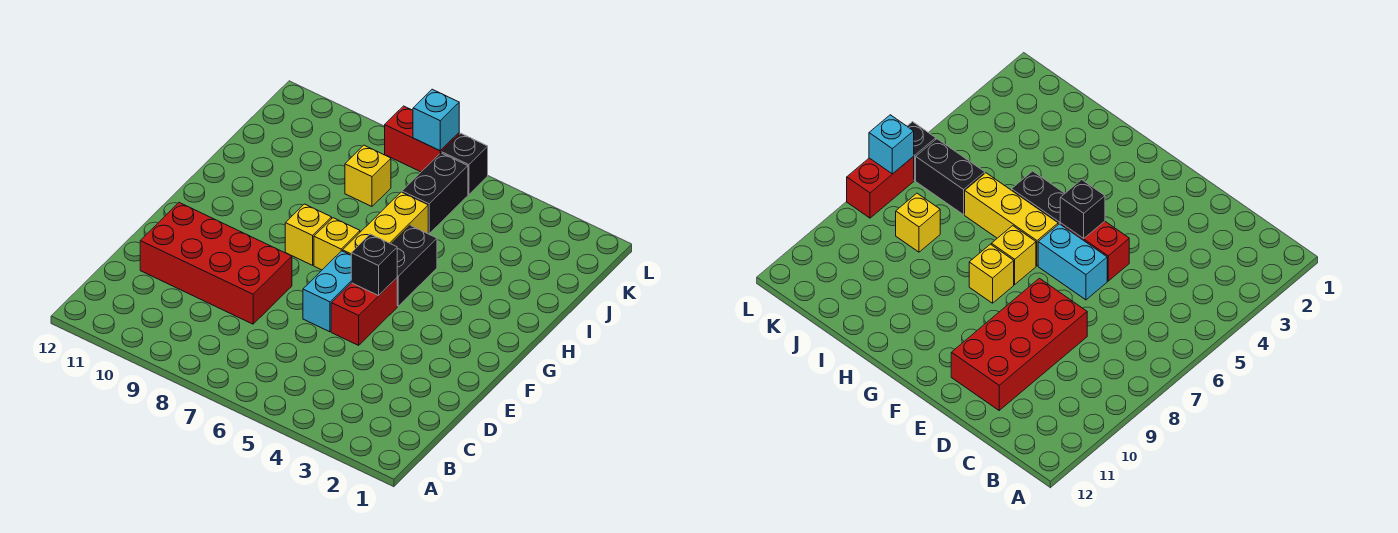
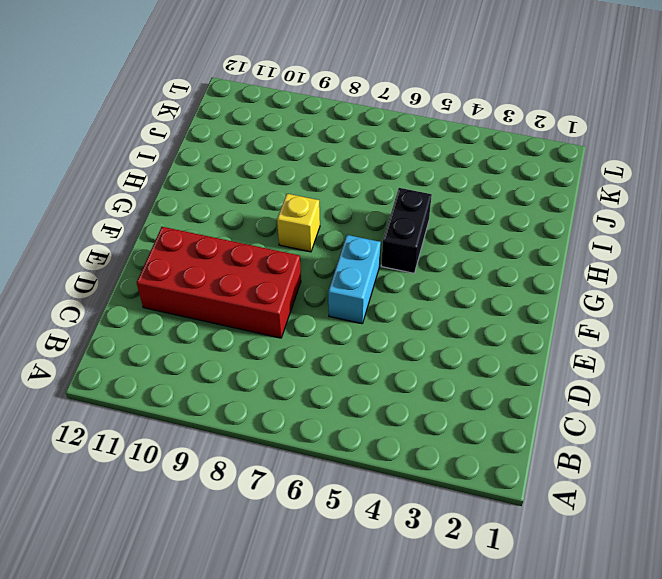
none -> red 1x2 brick [331,278,397,345]
none -> yellow 1x3 brick [343,192,428,255]
none -> yellow 1x1 brick [314,218,360,270]

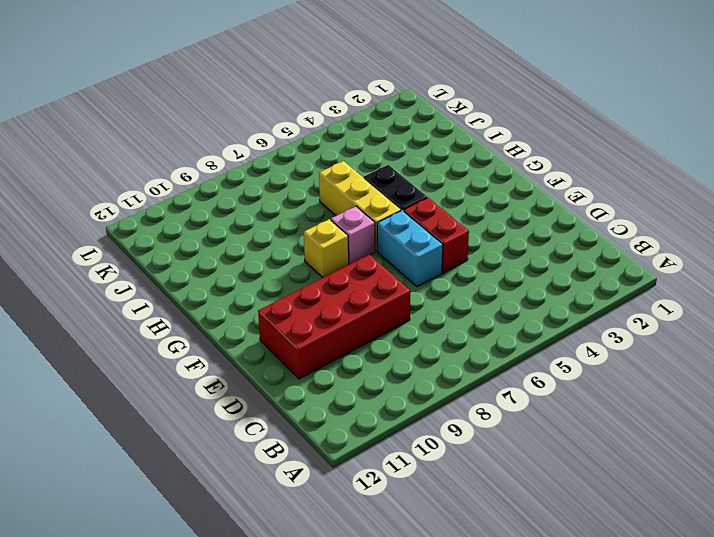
pink 1x1 brick [331,206,375,264] -> yellow 1x1 brick [314,218,360,270]
none -> black 1x2 brick [402,153,468,234]
none -> yellow 1x1 brick [345,145,391,206]
none -> black 1x1 brick [442,133,488,195]

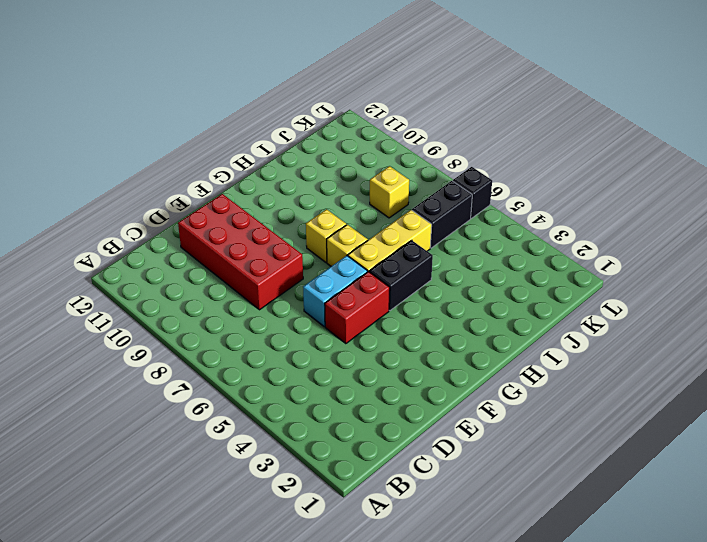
none -> red 1x2 brick [385,106,459,172]
none -> black 1x1 brick [351,234,397,296]
none -> cyan 1x1 brick [413,89,459,151]

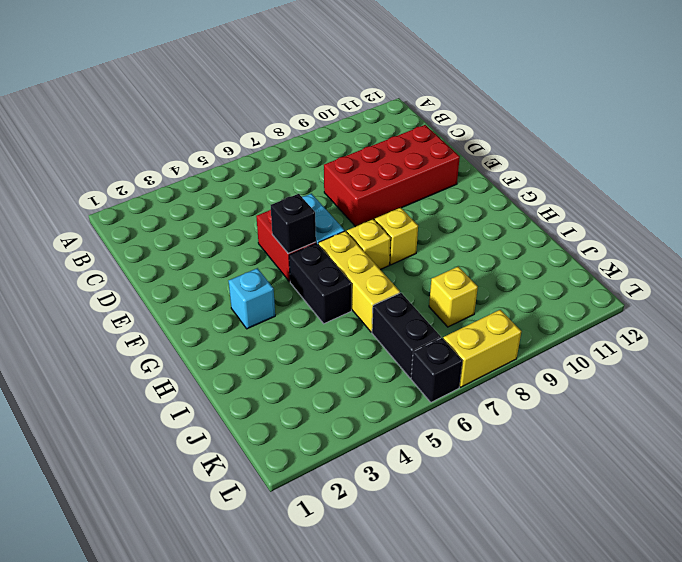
cyan 1x1 brick [229,268,275,329] -> cyan 1x1 brick moved to [413,89,459,151]
yellow 1x2 brick [443,310,521,387] -> red 1x2 brick [385,106,459,172]

